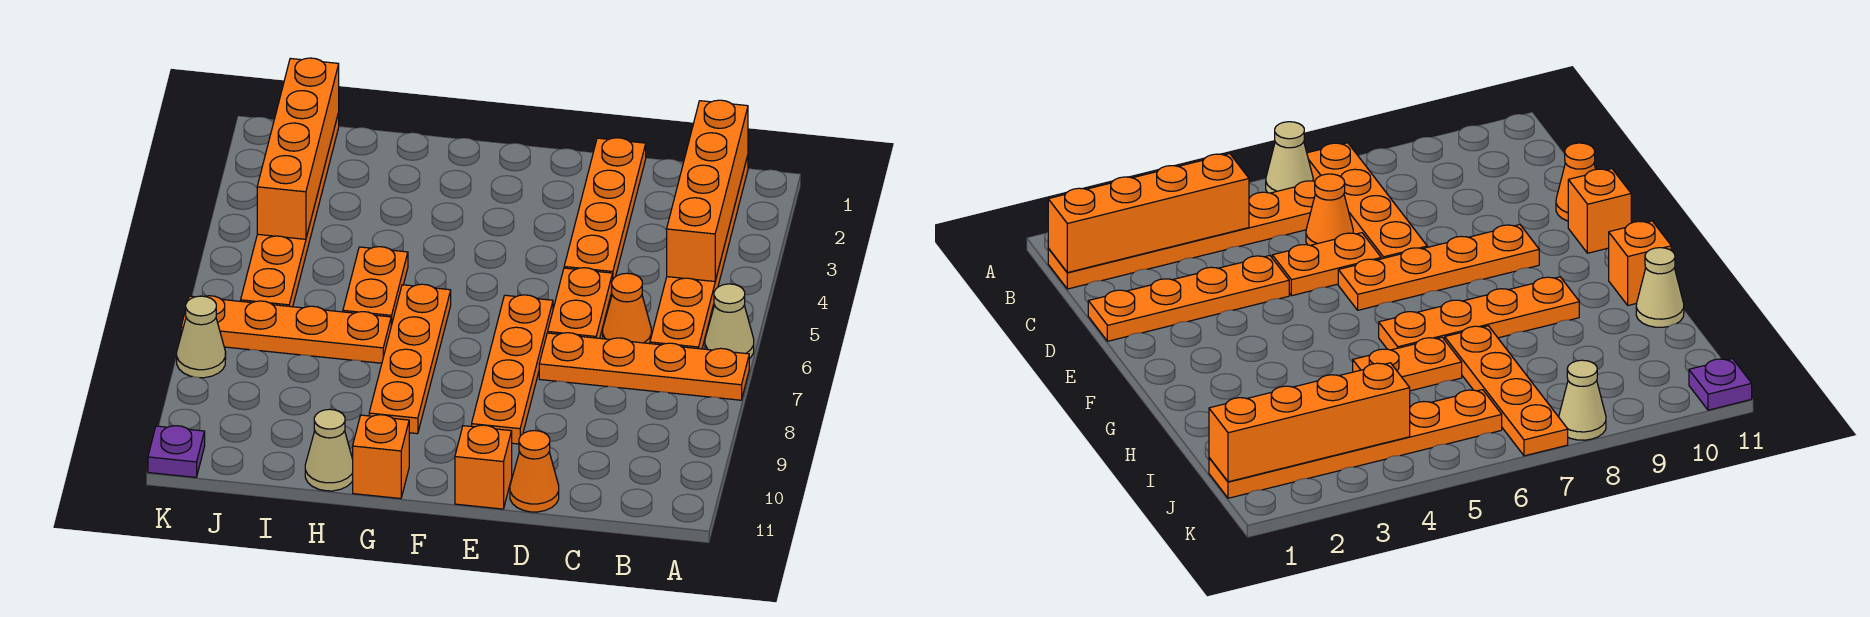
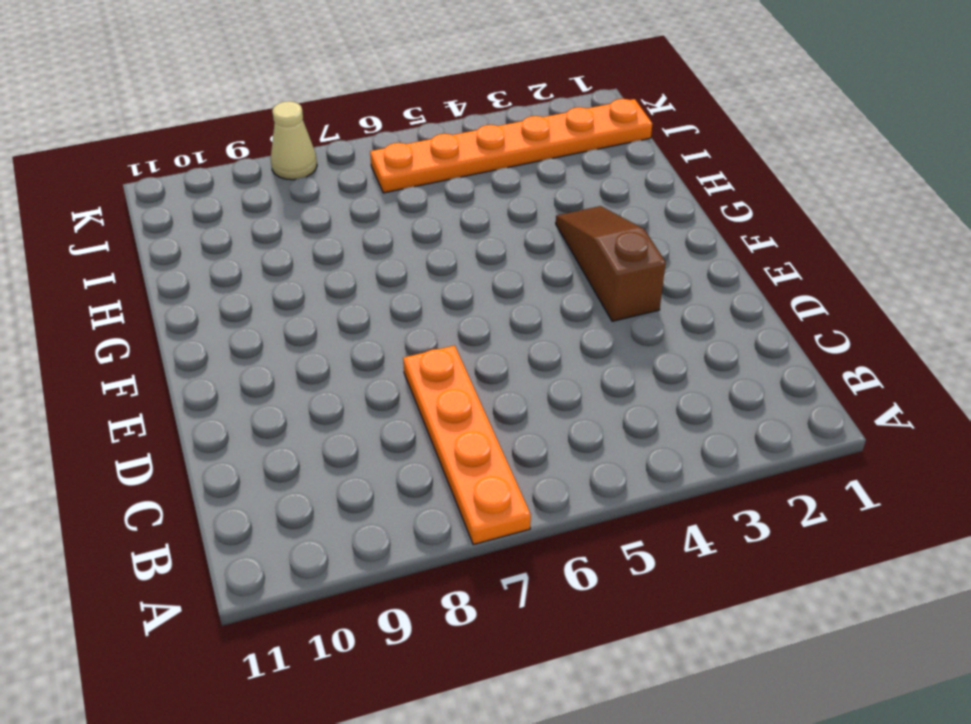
brown 1x3 slope [556,206,666,321] -> none
none -> tan 1x1 cone [705,284,754,359]
none -> orange 1x6 plate [650,156,748,349]
none -> orange 1x1 cone [603,273,651,344]

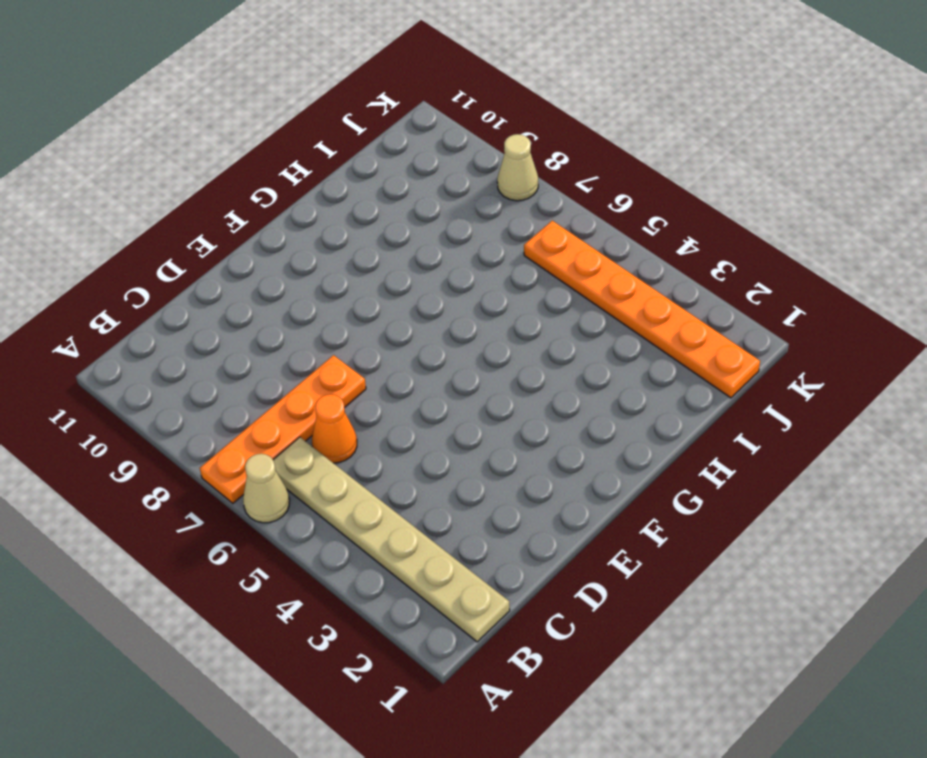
tan 1x6 plate [273,437,510,642] -> orange 1x6 plate [650,156,748,349]
none -> orange 1x4 plate [564,138,646,279]
none -> orange 1x2 plate [548,268,613,338]
none -> orange 1x1 cone [510,431,559,512]

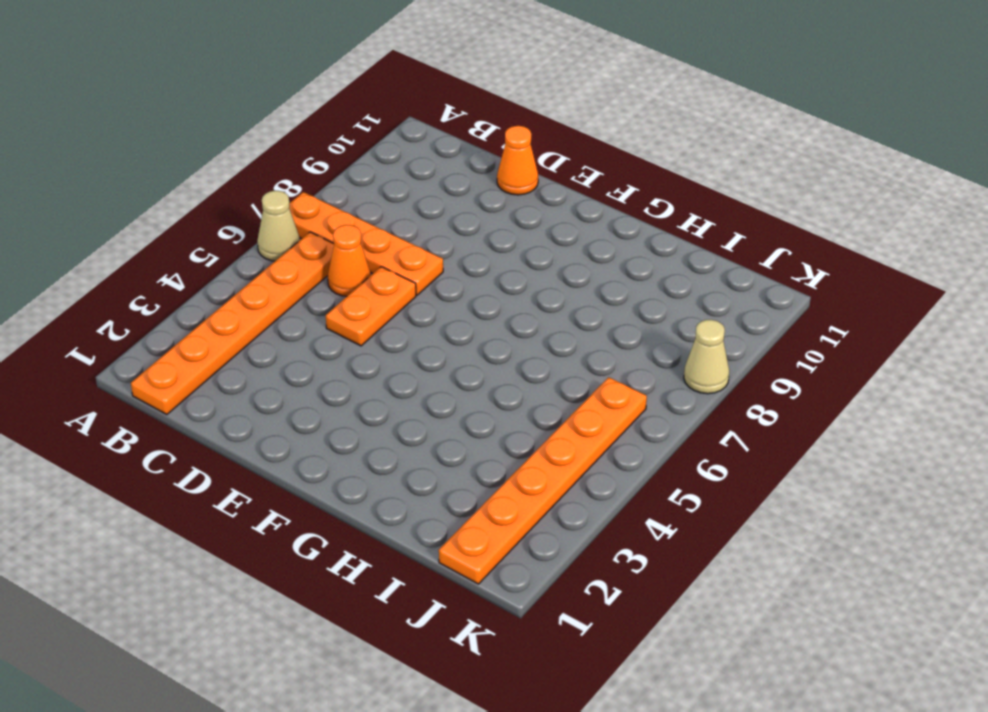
none -> orange 1x4 plate [564,138,646,279]
none -> orange 1x4 plate [472,295,553,444]
none -> orange 1x1 brick [455,425,512,509]

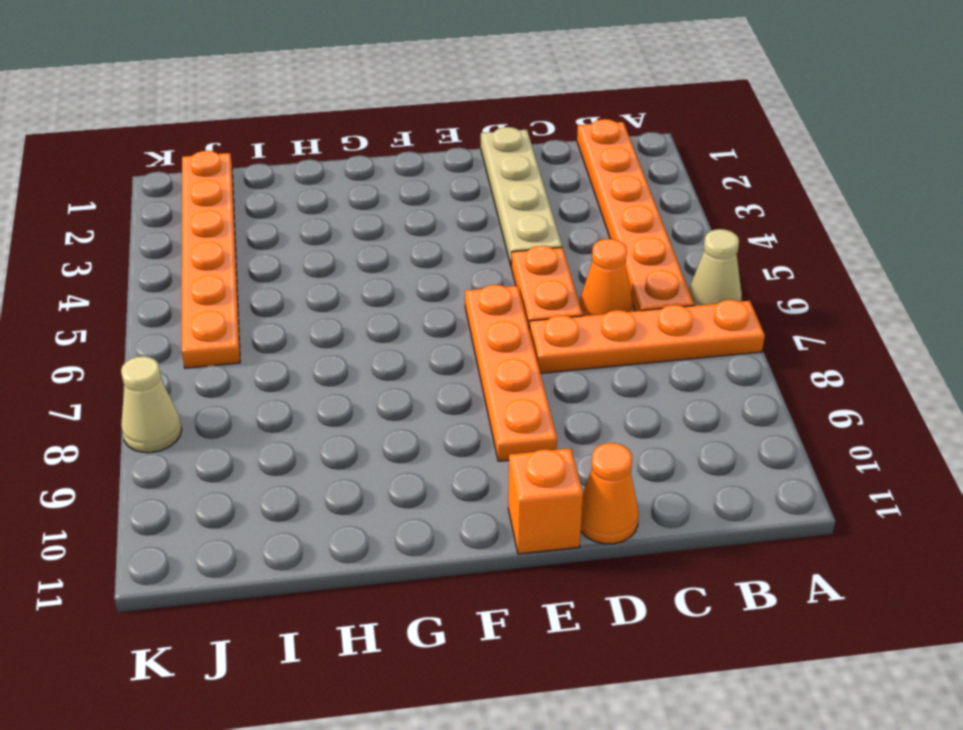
tan 1x4 plate [481,127,562,265] -> orange 1x4 plate [564,138,646,279]
none -> orange 1x4 plate [369,284,451,434]
none -> orange 1x1 brick [353,415,409,499]
none -> orange 1x2 plate [343,247,408,325]

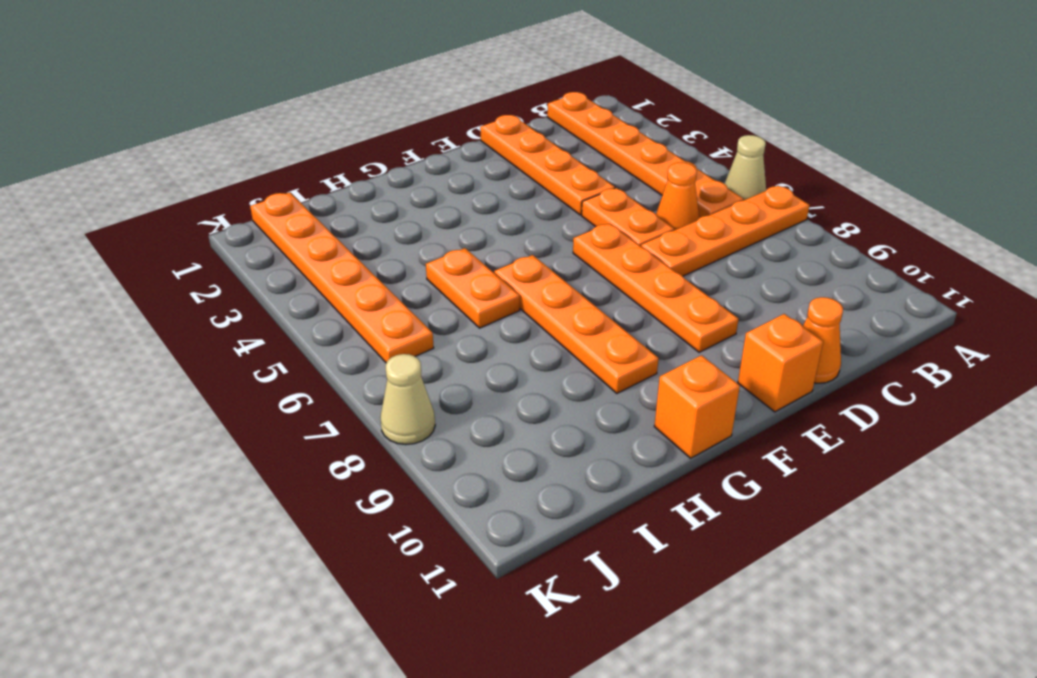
none -> orange 1x4 plate [181,296,391,363]
none -> tan 1x1 cone [305,409,353,491]
none -> purple 1x1 plate [148,426,205,477]

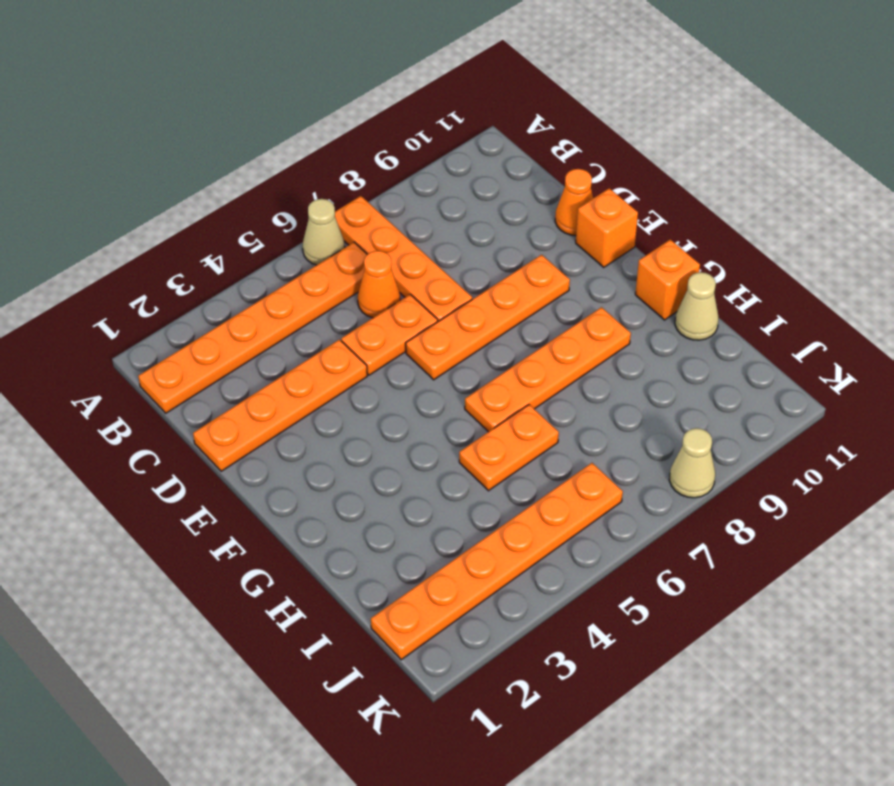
none -> orange 1x4 plate [181,296,391,363]
none -> purple 1x1 plate [148,426,205,477]
none -> orange 1x4 brick [667,100,748,282]

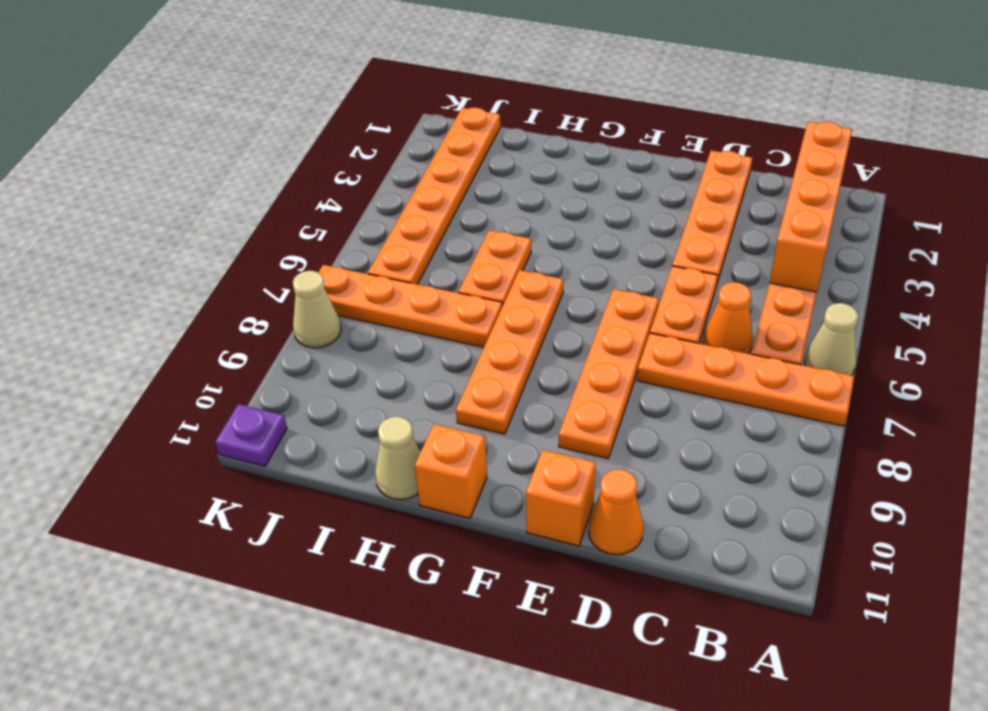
none -> orange 1x4 brick [257,58,339,239]

